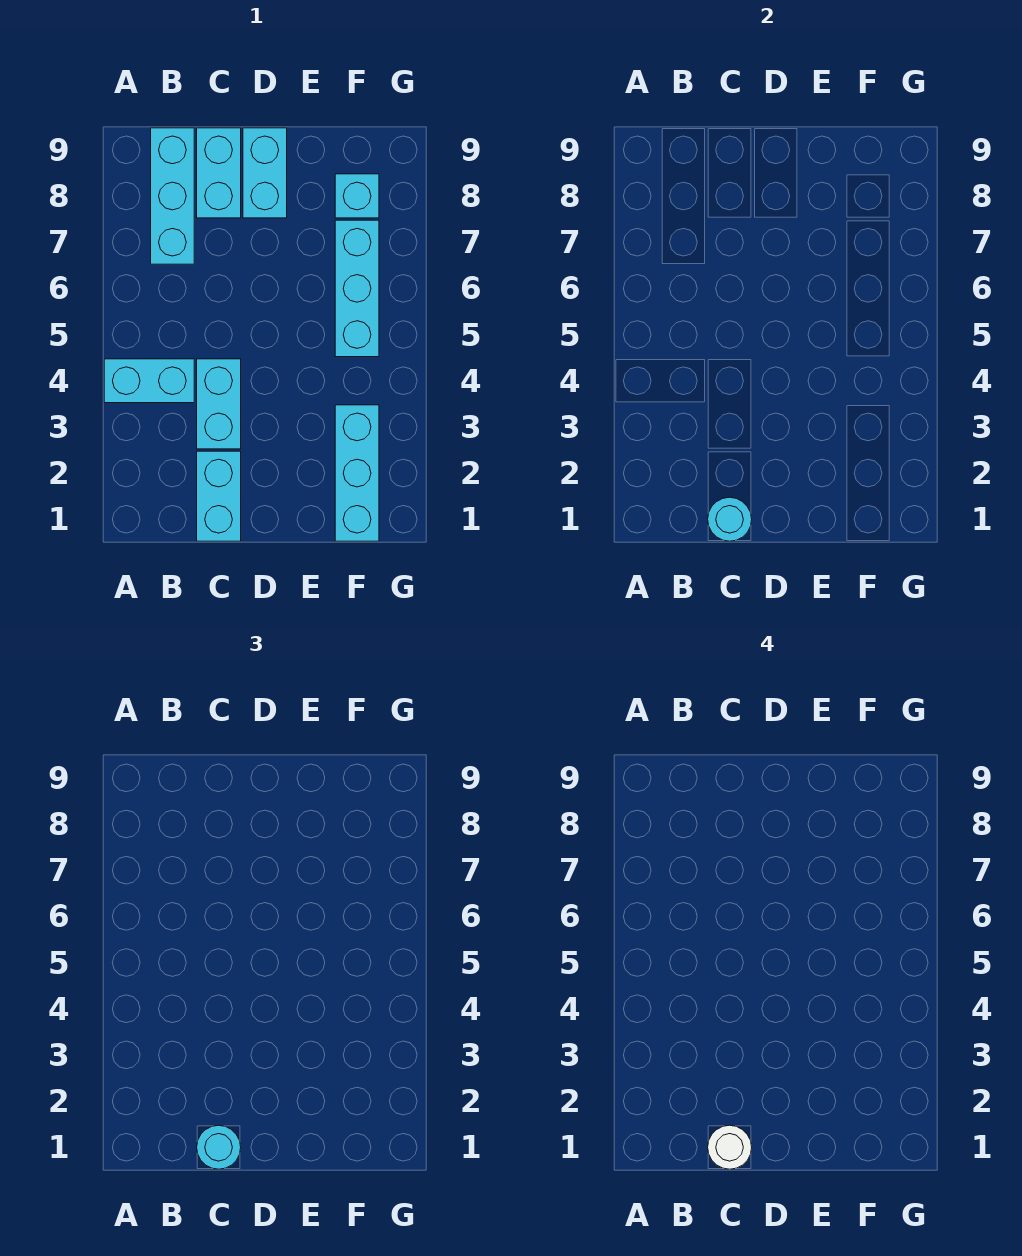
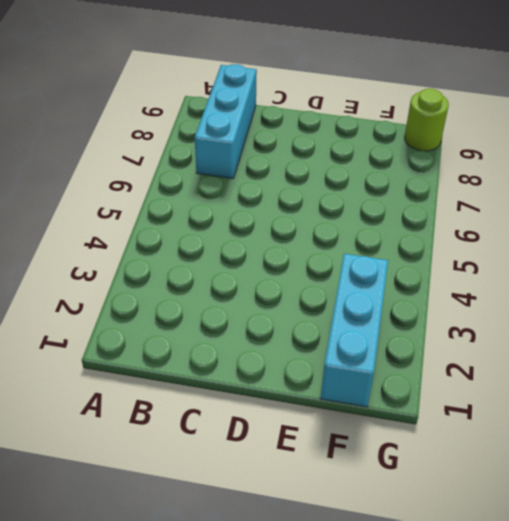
lime 1x1 round brick [405,89,449,151] -> none
none -> cyan 1x2 brick [104,359,194,403]
none -> cyan 1x2 brick [197,451,241,541]
none -> cyan 1x2 brick [197,359,241,449]

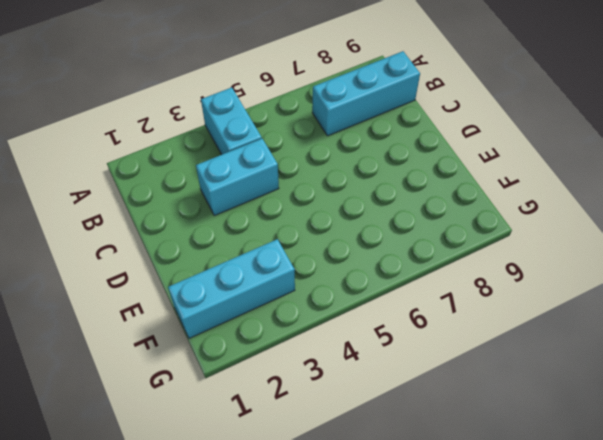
none -> cyan 1x2 brick [197,451,241,541]
none -> cyan 1x2 brick [197,128,241,218]
none -> cyan 1x2 brick [243,128,287,218]

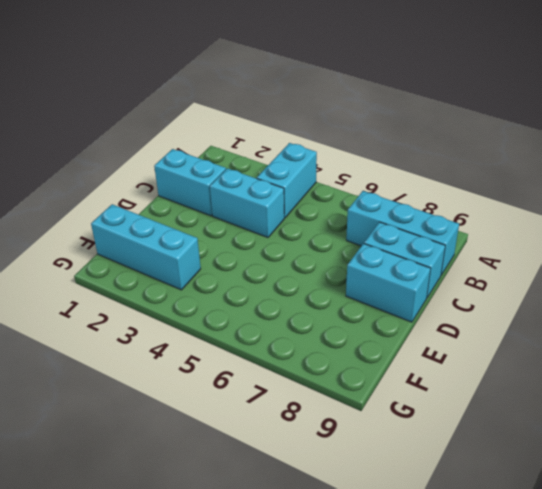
none -> cyan 1x3 brick [335,220,379,357]
none -> cyan 1x1 brick [335,174,379,218]
none -> cyan 1x1 round brick [708,497,752,541]

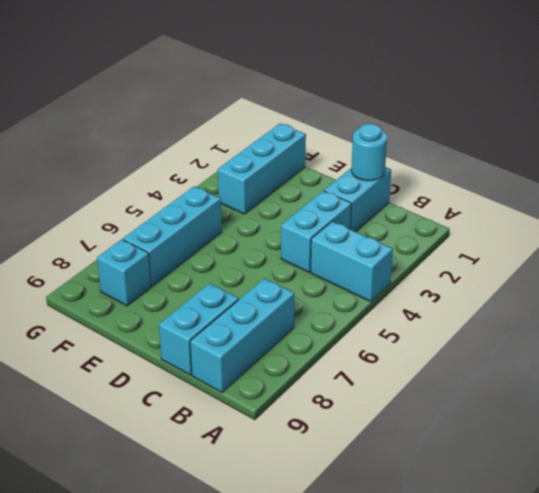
none -> cyan 1x2 brick [243,128,287,218]
none -> cyan 1x1 round brick [197,1125,241,1169]
none -> white 1x1 round brick [708,1125,752,1169]

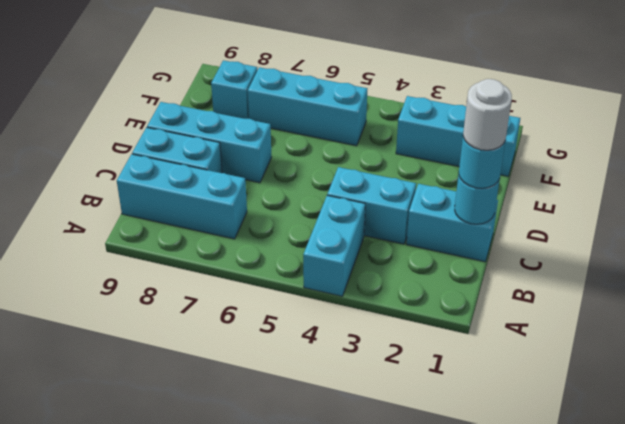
cyan 1x3 brick [147,102,272,183] -> cyan 1x2 brick [243,128,287,218]

